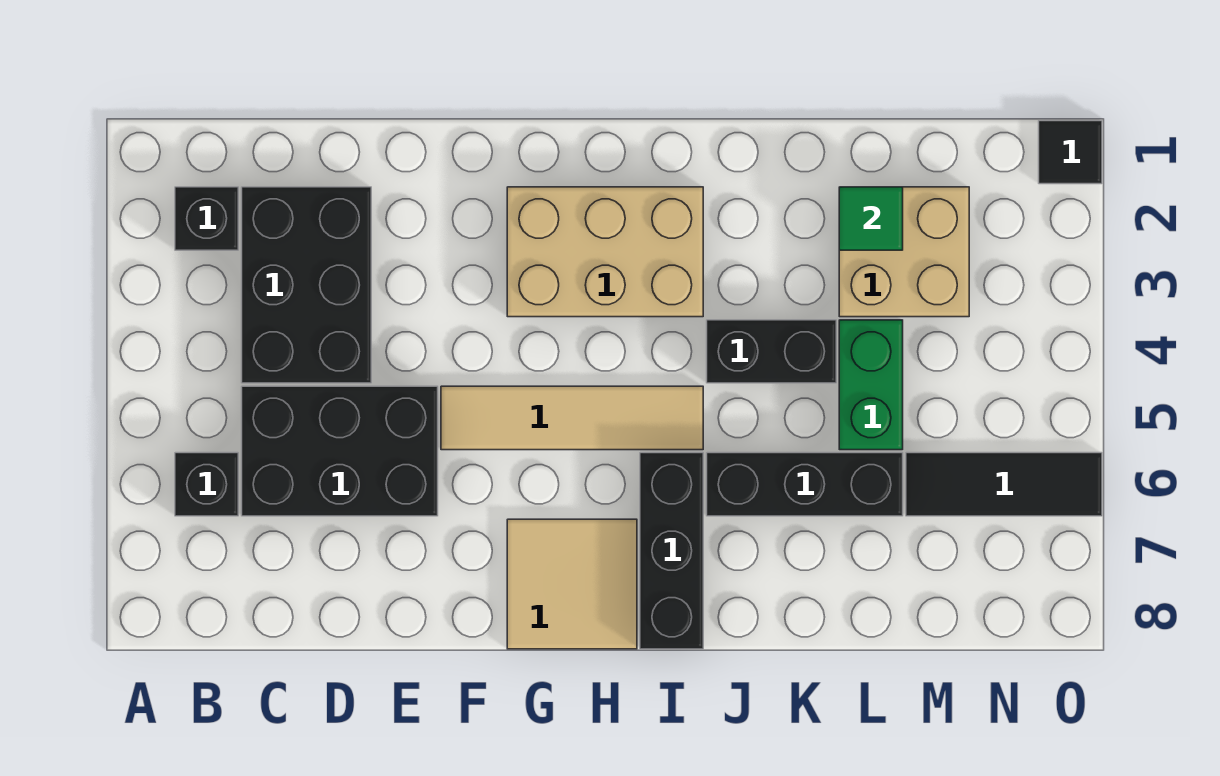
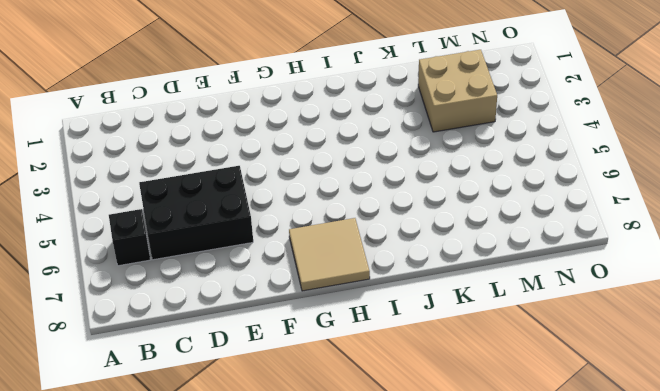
none -> black 1x1 brick [175,187,238,250]
none -> black 2x3 brick [242,187,371,383]
none -> tan 1x4 tile [441,386,703,450]

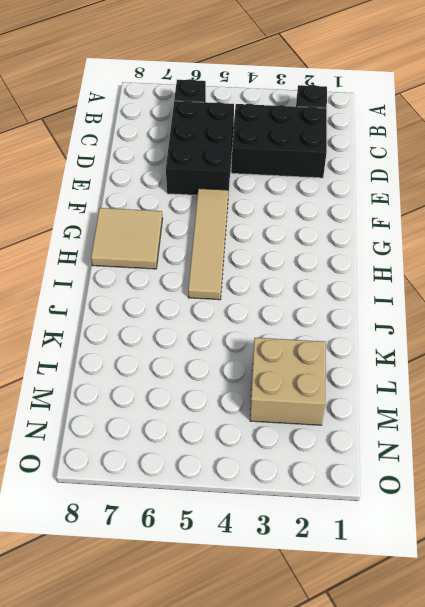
none -> tan 2x3 brick [507,187,703,317]
none -> black 1x3 brick [640,453,703,649]
none -> black 1x2 brick [707,320,836,383]

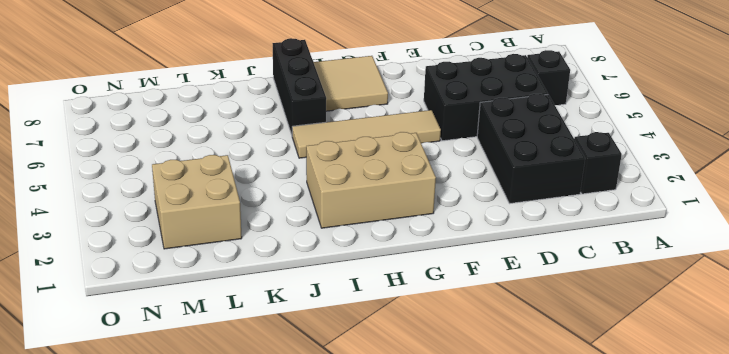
none -> black 1x2 brick [707,320,836,383]
none -> black 1x3 brick [707,453,903,516]
none -> green 1x2 brick [839,320,903,450]

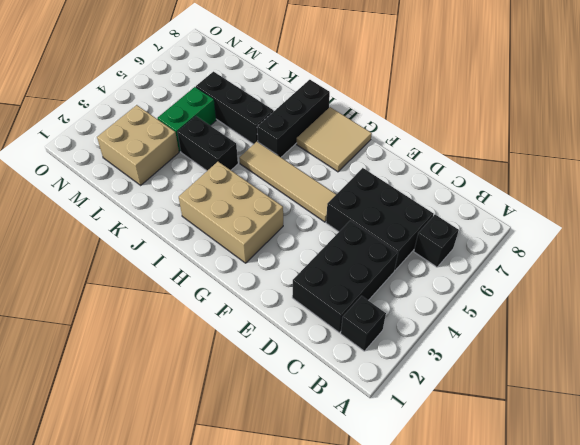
none -> black 1x3 tile [906,453,1102,516]
none -> black 1x1 tile [1039,121,1102,184]
none -> green 1x1 tile [839,187,903,250]

